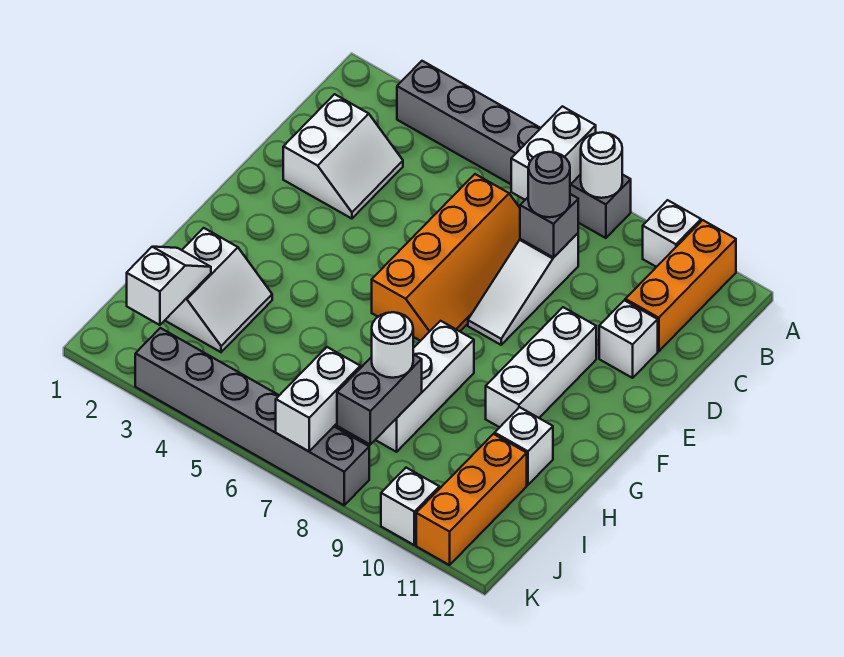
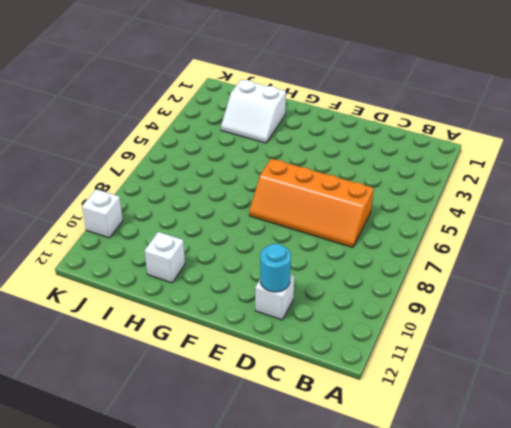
cyan 1x1 round brick [260,244,291,292] -> none
none -> grey 1x6 brick [397,61,631,238]
none -> white 1x1 brick [643,200,701,267]
none -> orange 1x3 brick [625,220,736,351]

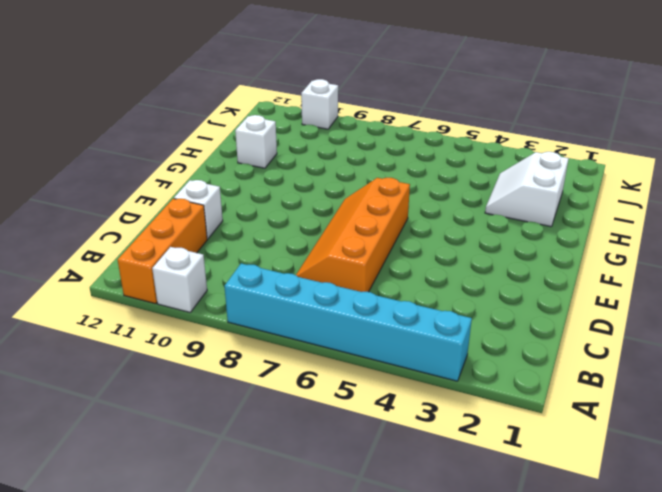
cyan 1x6 brick [224,264,472,381] -> grey 1x6 brick [397,61,631,238]
none -> white 2x2 slope [283,94,403,219]
none -> white 1x3 slope [468,233,578,345]
none -> white 1x3 brick [486,307,596,427]

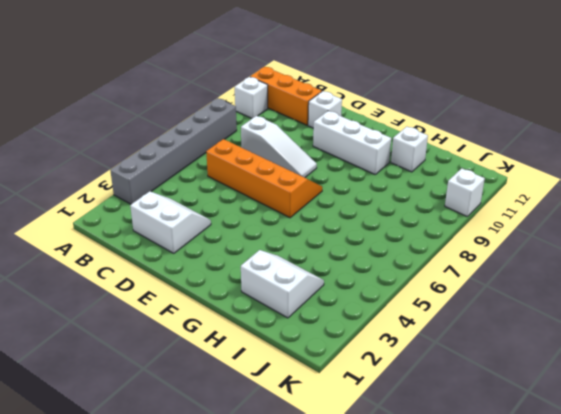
none -> white 1x3 brick [376,321,474,452]
none -> orange 1x3 brick [416,434,527,565]
none -> grey 1x6 brick [135,328,369,505]

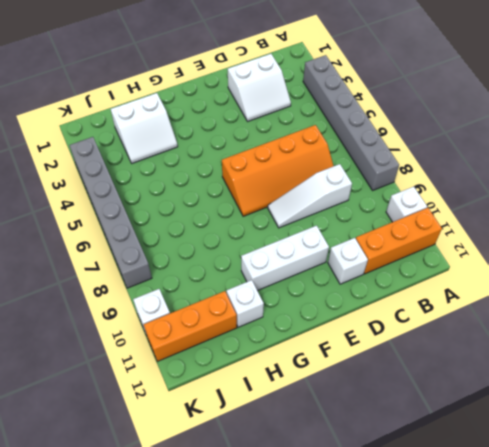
none -> white 1x3 brick [376,321,474,452]
none -> white 1x2 brick [511,106,596,200]
none -> white 1x1 round brick [581,132,622,198]

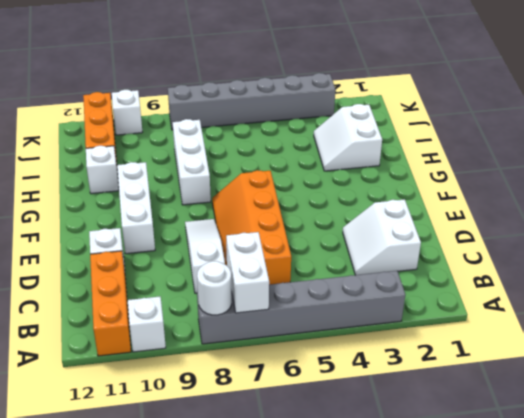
none -> grey 1x1 brick [520,194,578,257]
none -> white 1x2 slope [127,247,211,325]
none -> grey 1x2 brick [337,354,422,444]

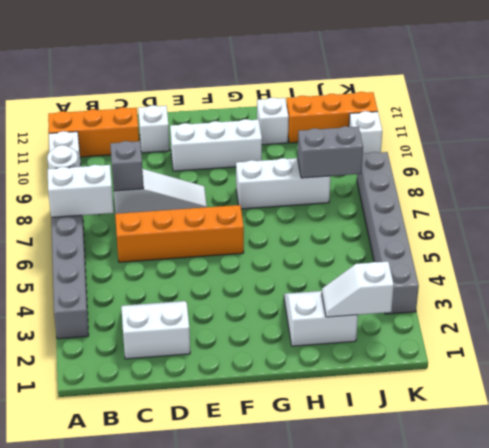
none -> white 1x2 brick [276,347,360,451]
none -> grey 1x1 round brick [528,152,570,217]
none -> white 1x1 round brick [372,312,413,378]

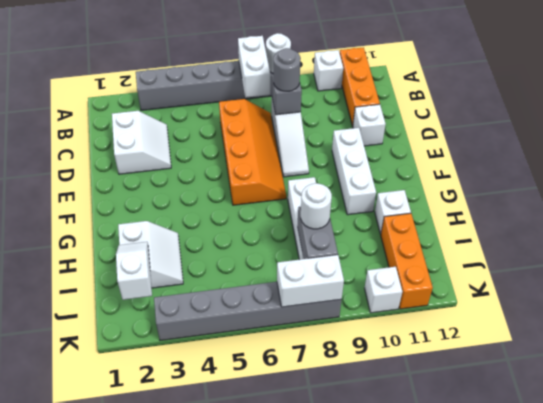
white 1x2 brick [277,255,344,307] -> white 1x2 brick turned to [276,347,360,451]

